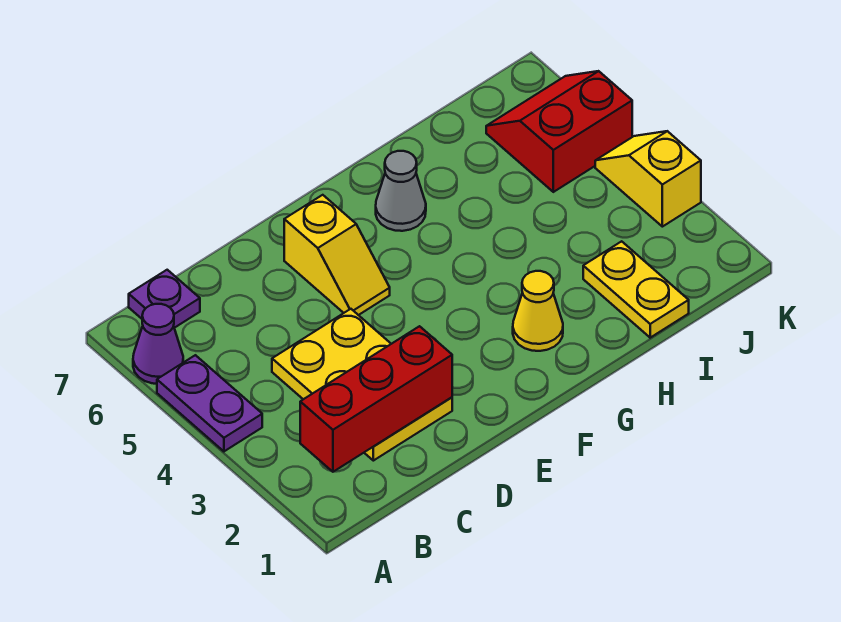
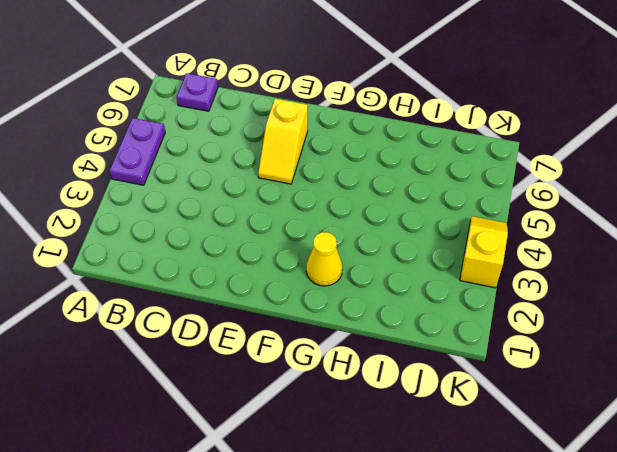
none -> purple 1x1 cone [133,304,183,384]
none -> yellow 2x3 plate [272,309,452,461]

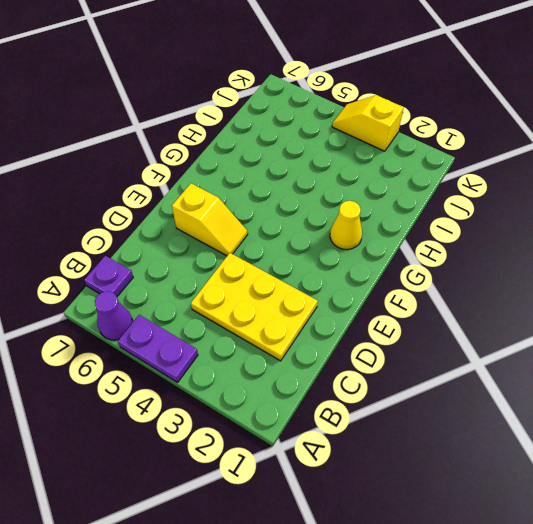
none -> grey 1x1 cone [376,151,426,231]
none -> yellow 1x2 plate [583,241,689,338]

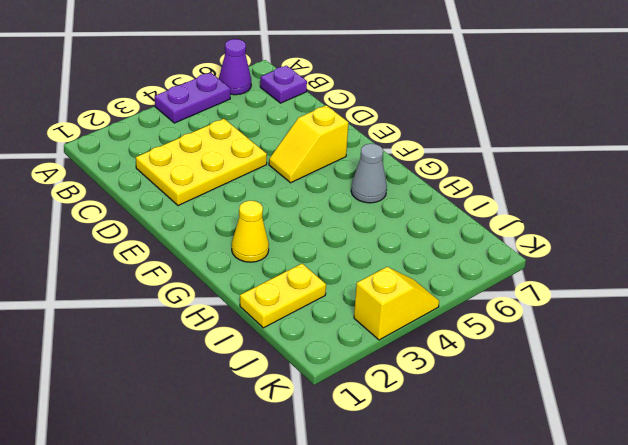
none -> red 2x2 slope [486,71,632,192]
none -> red 1x3 brick [300,326,452,472]

